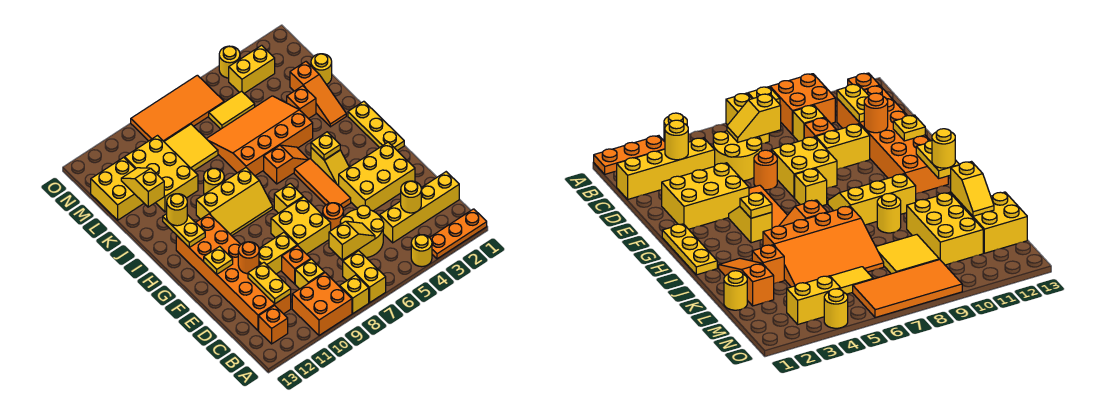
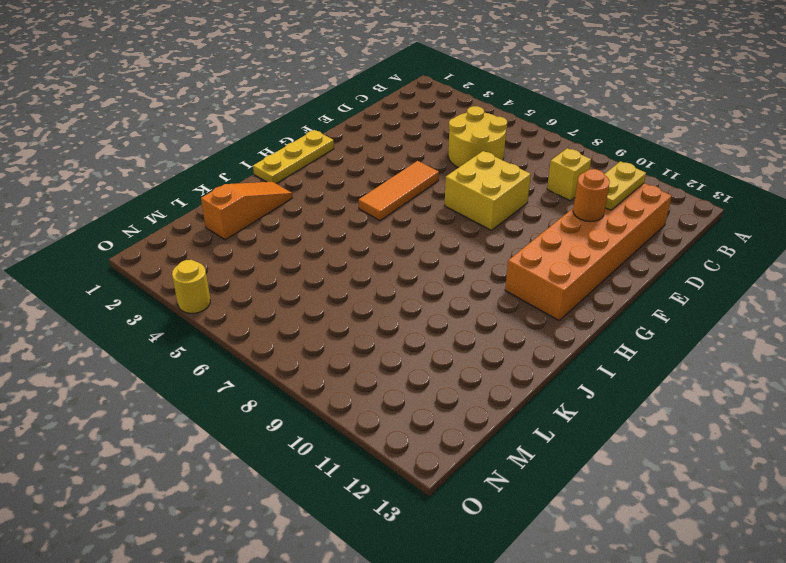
none -> orange 1x3 plate [430,209,487,259]
none -> yellow 1x1 round brick [411,235,432,267]
none -> yellow 1x2 brick [343,251,386,302]
none -> yellow 1x1 brick [340,275,369,313]

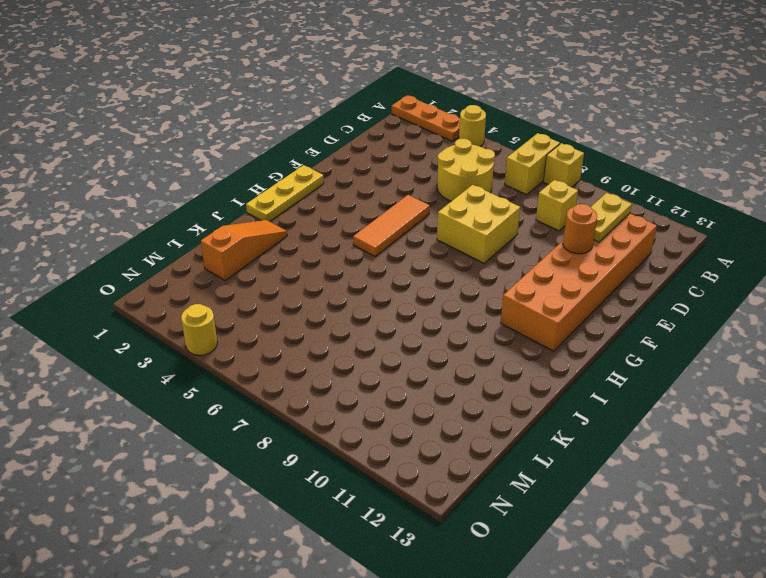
none -> orange 2x2 brick [292,273,352,335]
none -> orange 1x1 brick [259,306,288,344]
none -> yellow 1x4 brick [380,172,459,243]
none -> orange 1x1 brick [282,246,311,284]

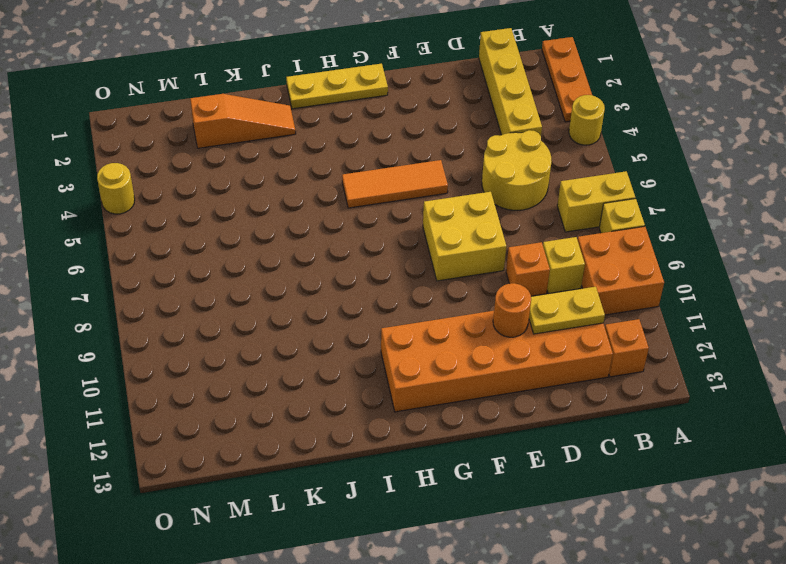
none -> yellow 2x3 brick [339,142,415,211]
none -> orange 1x1 round brick [323,203,343,230]
none -> yellow 1x2 brick [259,232,297,274]
none -> yellow 1x2 slope [311,148,349,186]

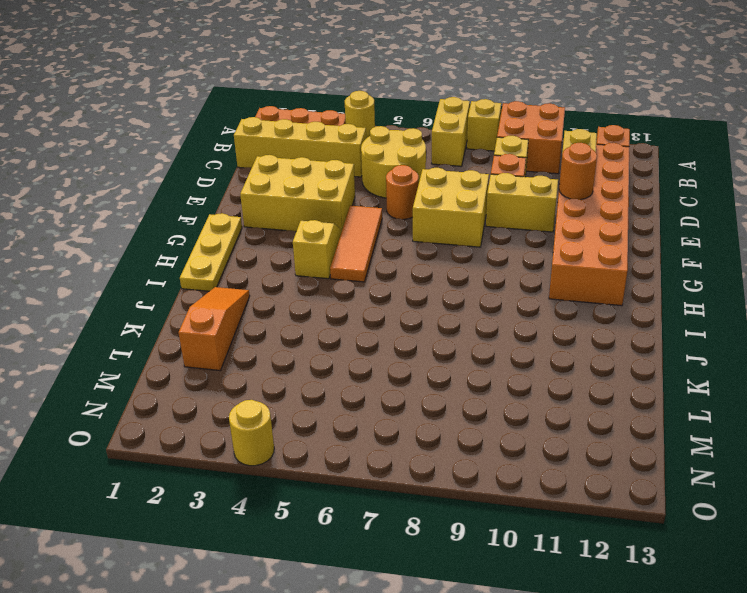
none -> yellow 1x1 brick [274,184,303,213]
none -> yellow 2x3 slope [196,168,273,236]
none -> orange 1x2 slope [264,145,309,184]
none -> orange 3x4 slope [207,96,313,176]

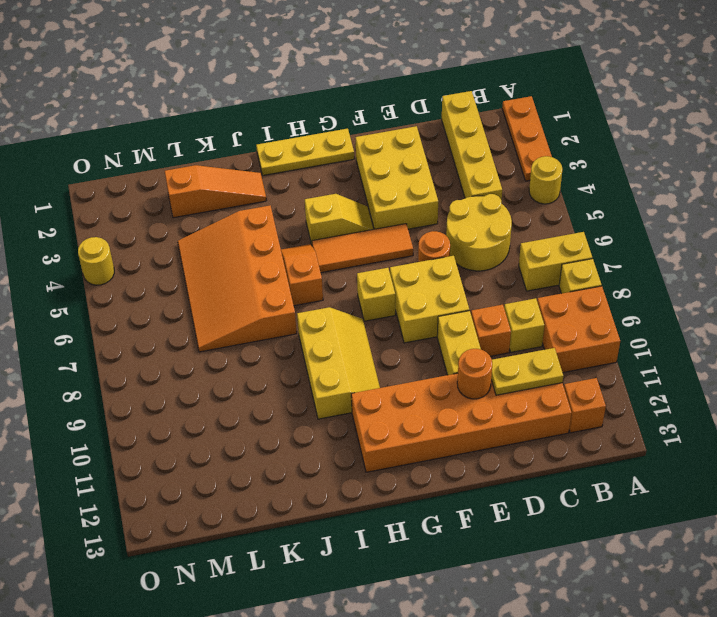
none -> yellow 1x1 round brick [204,168,224,194]
none -> orange 1x1 brick [287,86,316,119]
none -> yellow 2x3 brick [125,136,198,212]
none -> yellow 1x1 round brick [311,54,332,84]

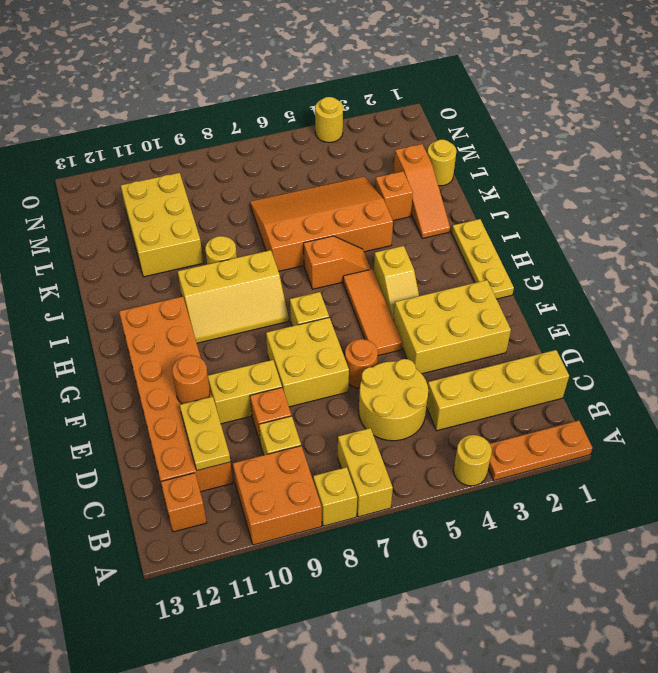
none -> yellow 2x2 tile [164,124,218,171]
none -> yellow 2x2 brick [91,157,144,220]
none -> yellow 1x2 tile [209,91,255,129]
none -> yellow 1x2 brick [229,45,275,93]

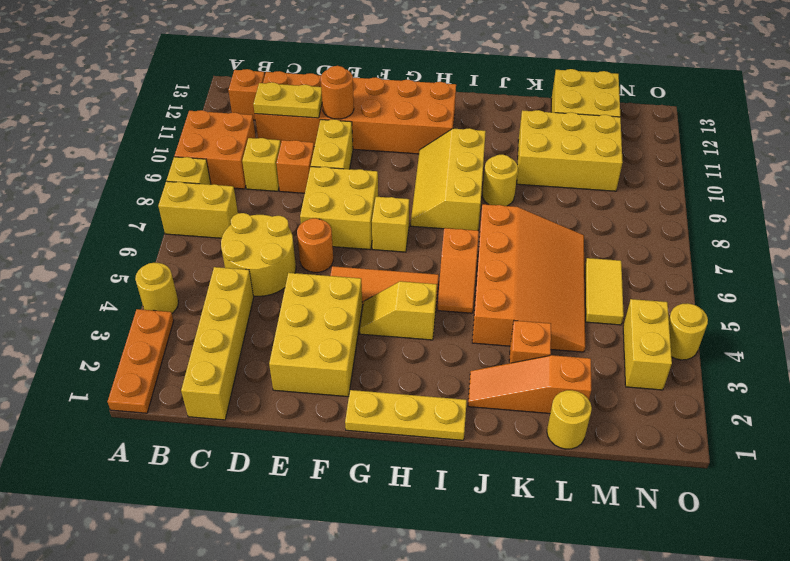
none -> yellow 2x2 tile [164,124,218,171]
none -> orange 2x4 tile [131,75,224,141]
none -> yellow 1x1 round brick [401,181,421,213]
none -> yellow 1x2 slope [329,221,375,260]

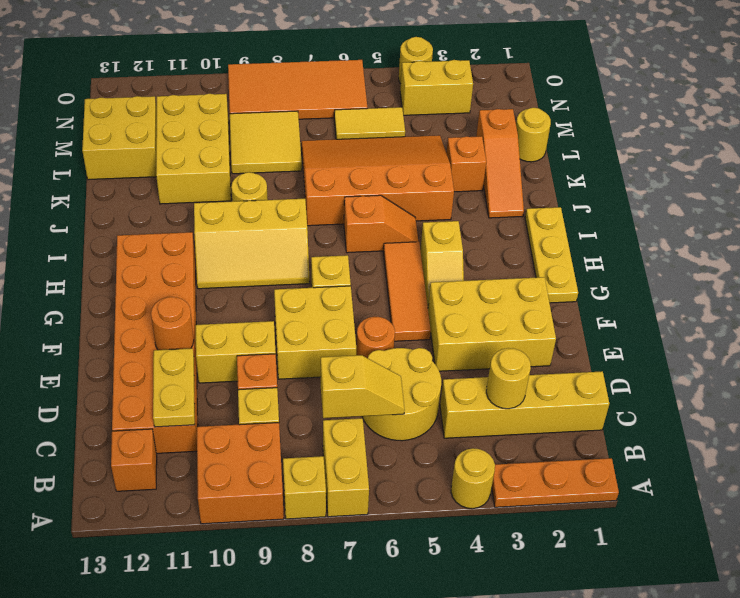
none -> yellow 1x1 plate [204,246,233,274]
none -> yellow 1x1 plate [311,132,340,160]
none -> yellow 1x2 plate [163,214,205,248]
none -> yellow 1x2 slope [121,168,164,207]

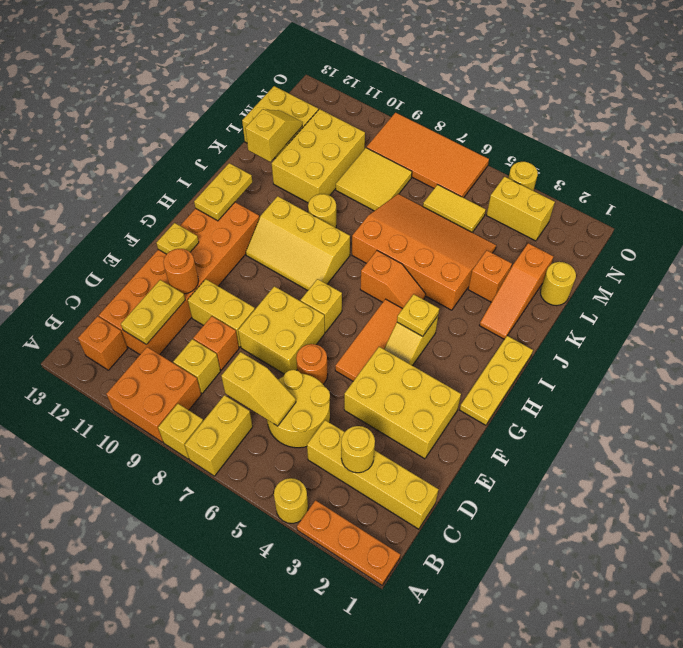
none -> yellow 1x1 round brick [167,194,187,226]

